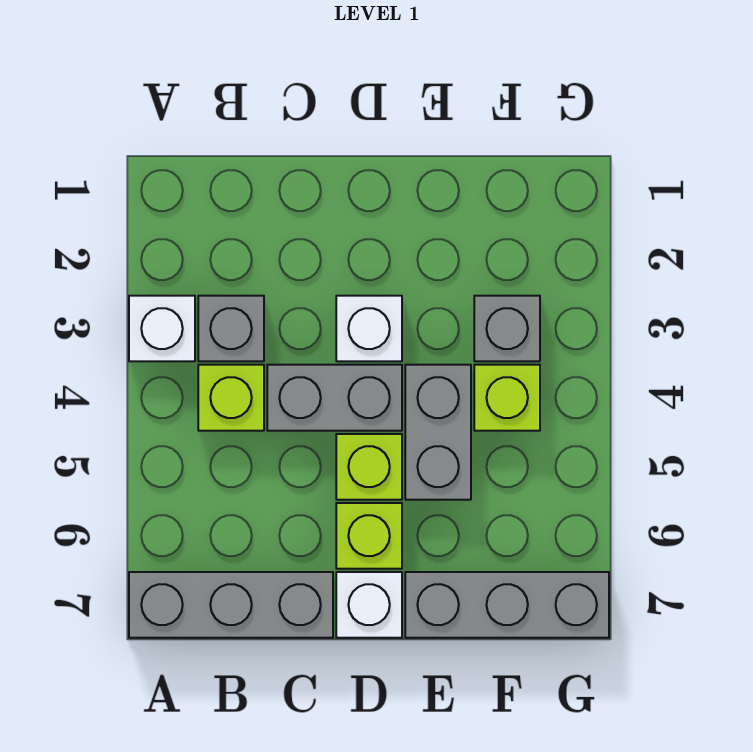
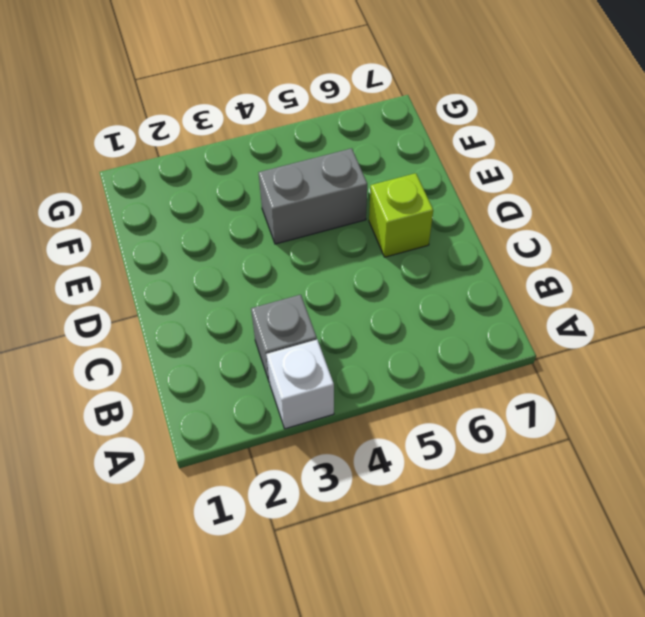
none -> grey 1x3 brick [129,572,333,638]
none -> lime 1x1 brick [198,365,264,431]
none -> grey 1x2 brick [267,365,402,431]

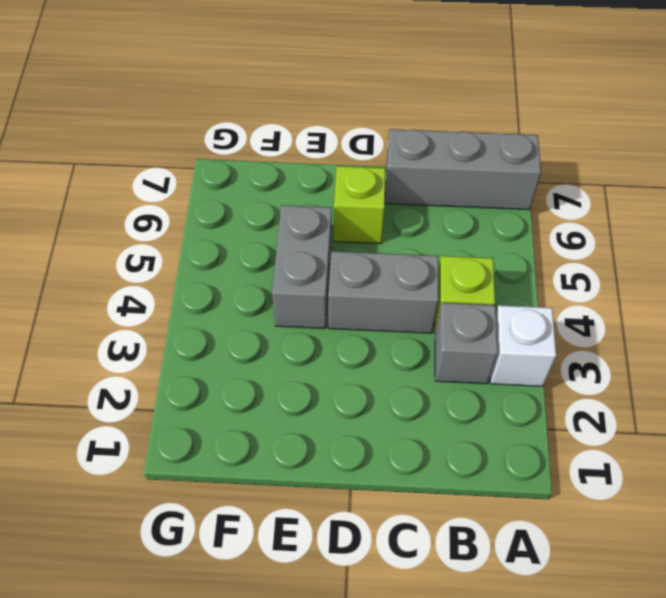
none -> white 1x1 brick [336,296,402,361]
none -> lime 1x1 brick [336,434,402,500]
none -> white 1x1 brick [336,572,402,638]

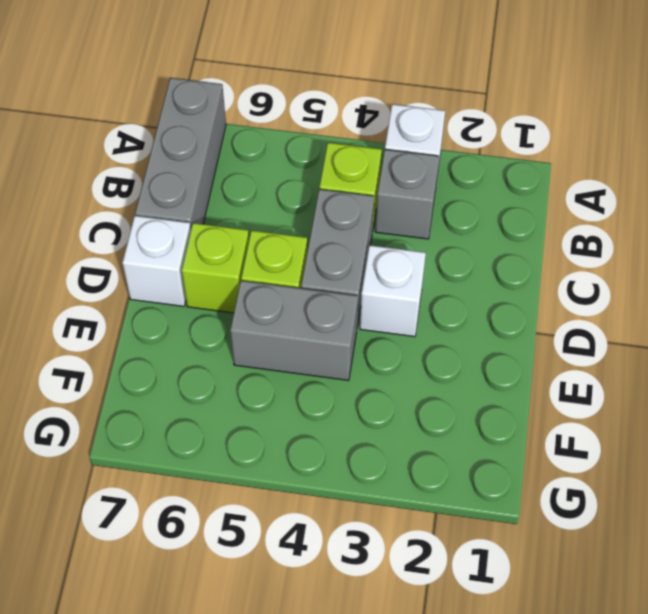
none -> grey 1x3 brick [405,572,609,638]
none -> grey 1x1 brick [474,296,540,361]
none -> lime 1x1 brick [474,365,540,431]

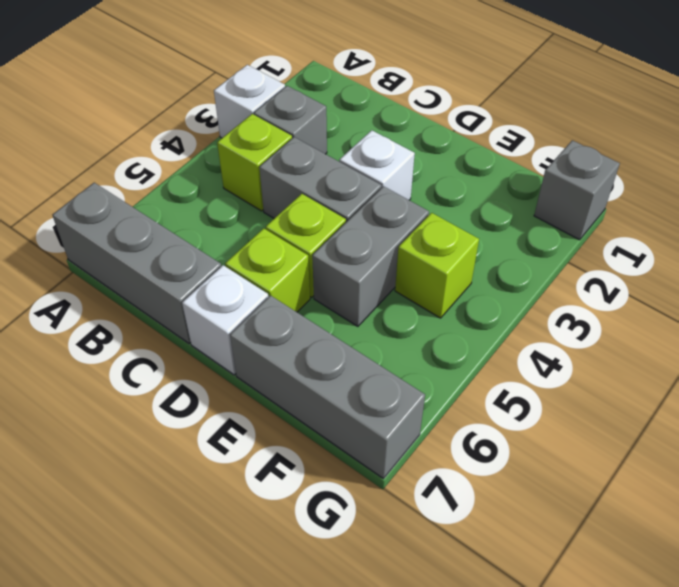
grey 1x1 brick [534,140,620,240] -> grey 1x1 brick moved to [474,296,540,361]

